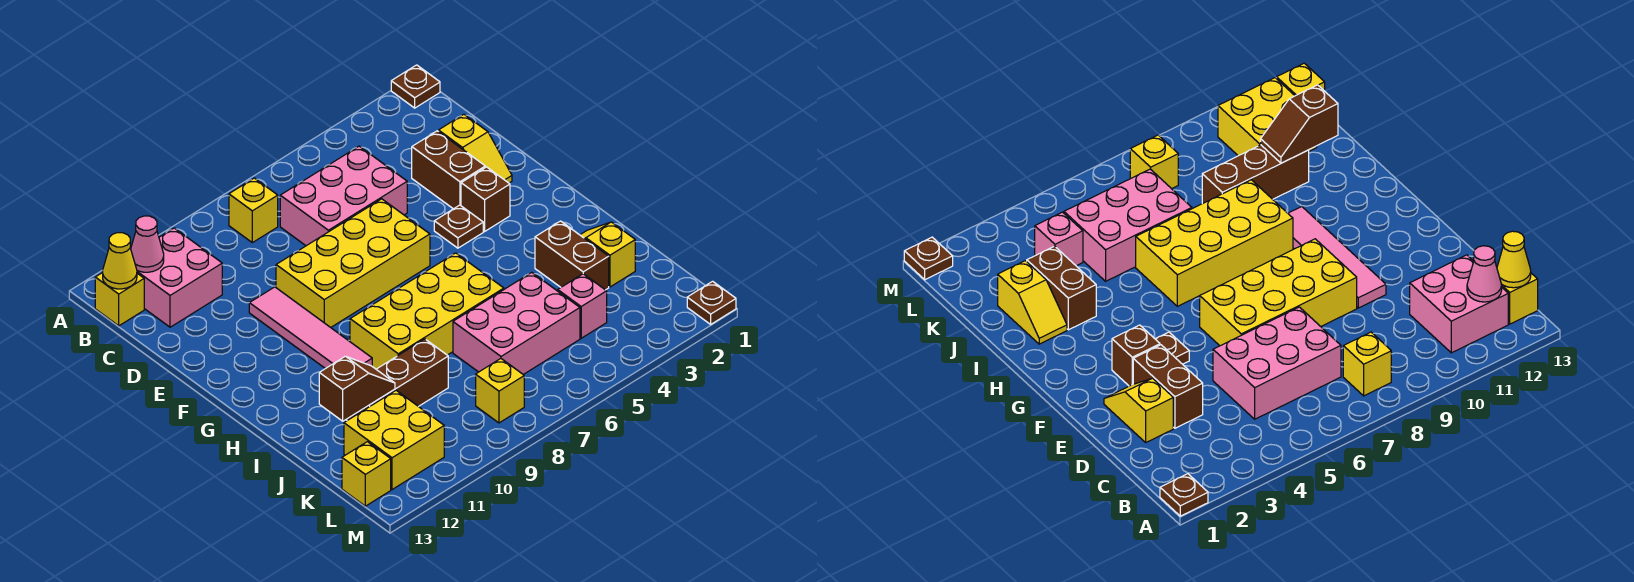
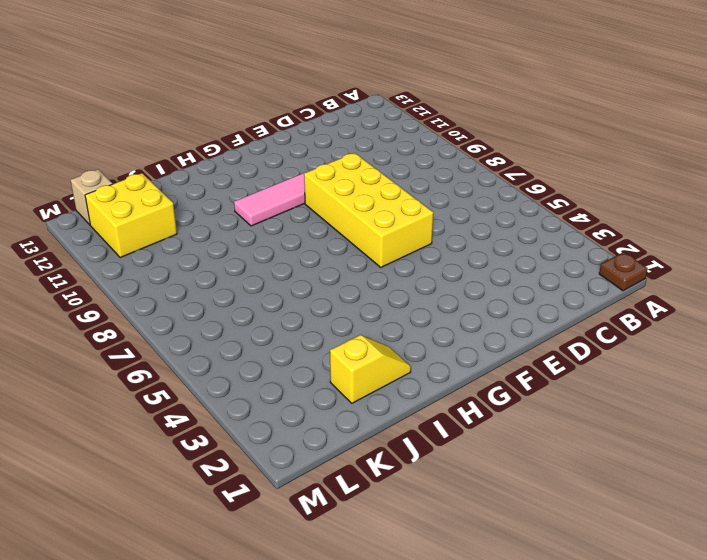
tan 1x1 brick [71,169,113,225] -> yellow 1x1 brick [342,442,391,506]
none -> yellow 1x1 brick [229,178,278,243]
none -> pink 2x2 brick [137,228,222,327]
none -> yellow 1x1 brick [95,273,144,326]

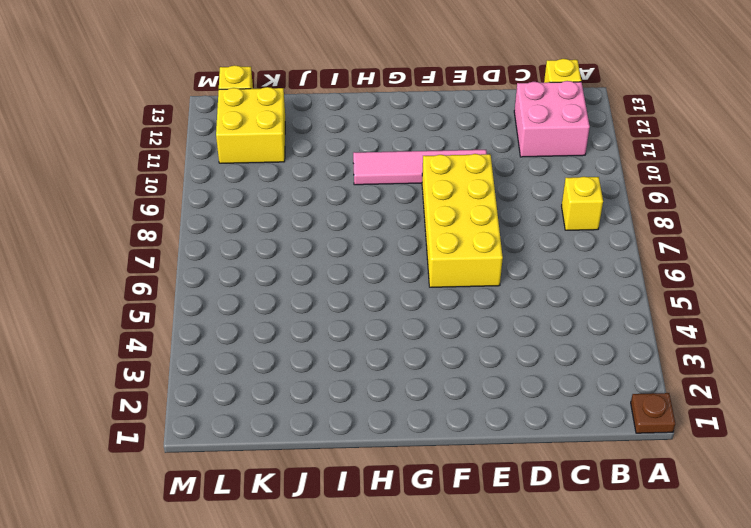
none -> pink 2x3 brick [280,146,407,246]
none -> yellow 1x2 slope [439,114,512,183]
none -> brown 1x2 brick [412,131,485,209]

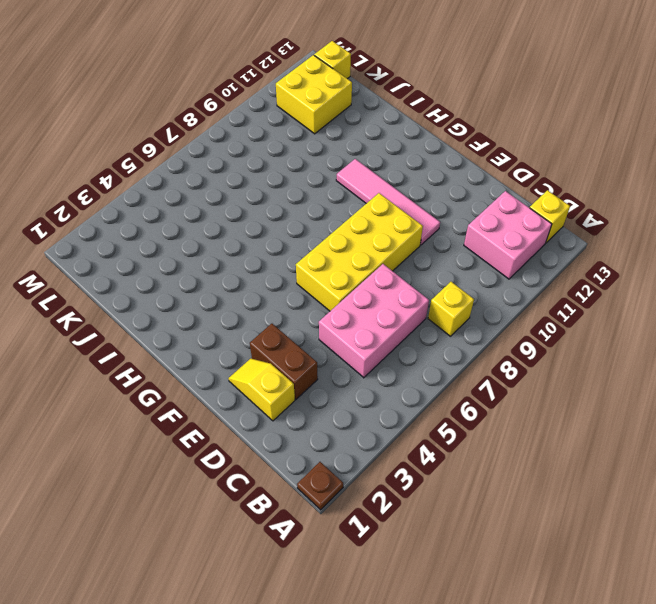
none -> brown 1x1 brick [461,167,510,231]
none -> brown 1x1 plate [434,205,483,248]
none -> yellow 2x4 brick [350,253,504,369]

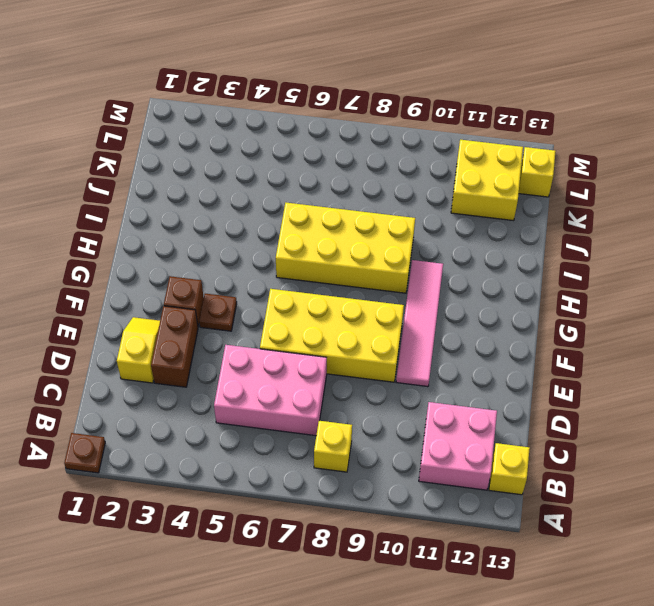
none -> yellow 1x2 slope [580,222,635,287]
none -> brown 1x2 brick [535,221,609,290]
none -> pink 2x3 brick [453,272,580,375]

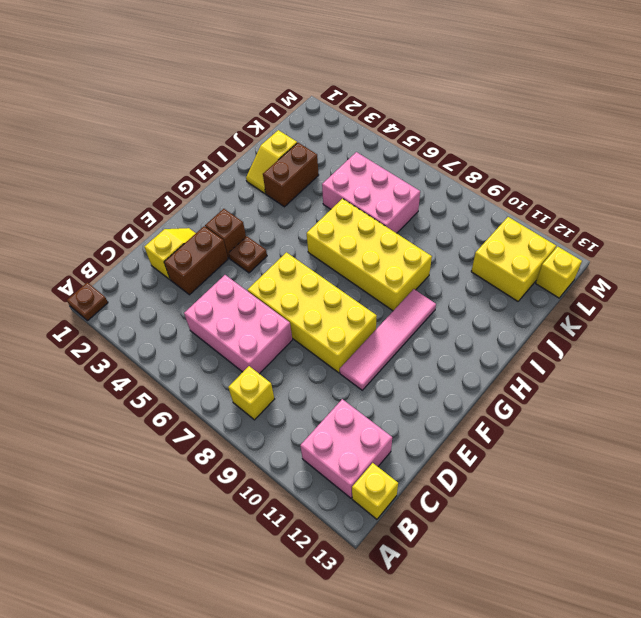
none -> brown 1x3 brick [346,339,448,420]
none -> pink 1x1 brick [558,274,607,338]
none -> yellow 1x1 brick [476,359,524,423]

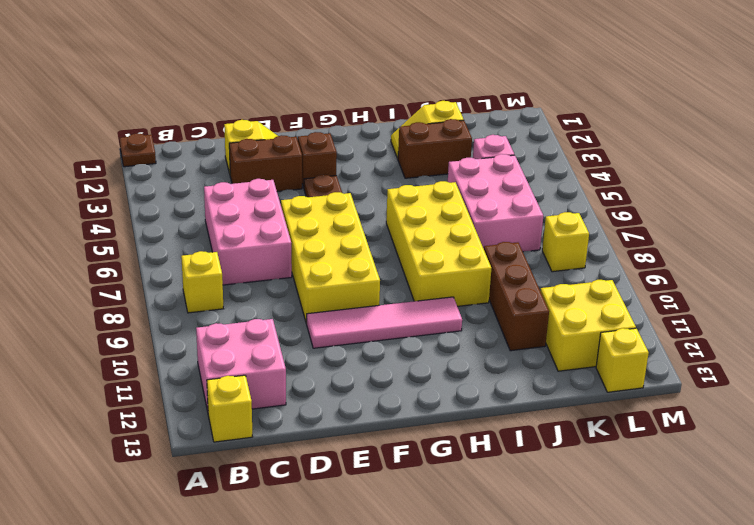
none -> brown 1x1 plate [687,281,736,324]
none -> pink 1x1 cone [131,216,164,272]
none -> yellow 1x1 cone [103,233,137,289]

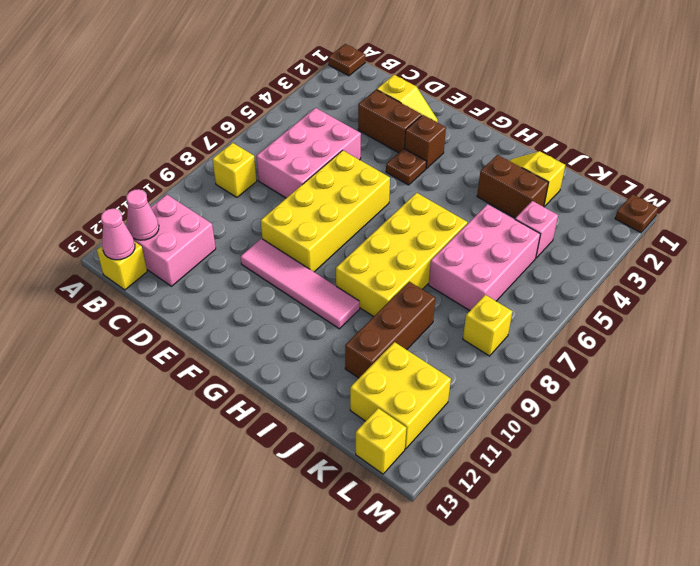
pink 1x1 cone [101,209,135,260] -> yellow 1x1 cone [103,233,137,289]
none -> brown 1x2 slope [319,356,395,421]

